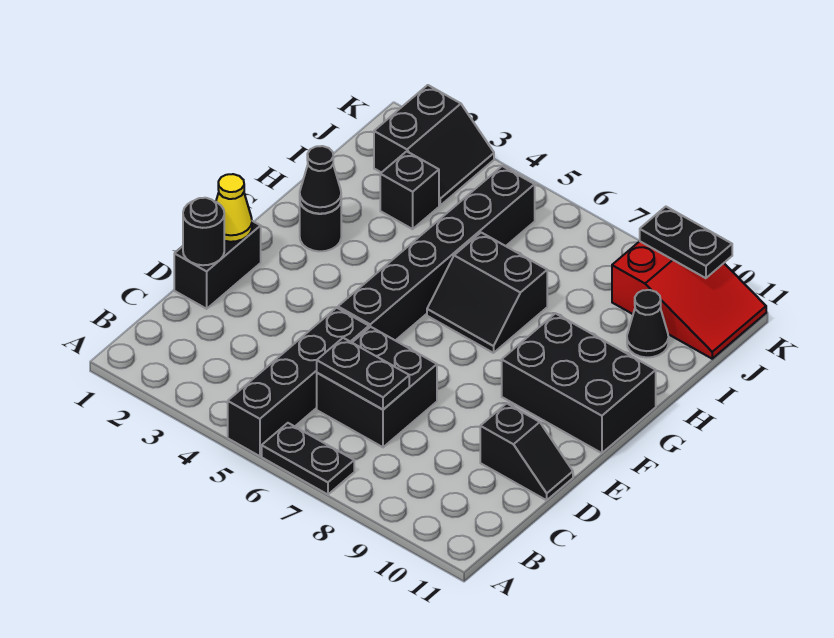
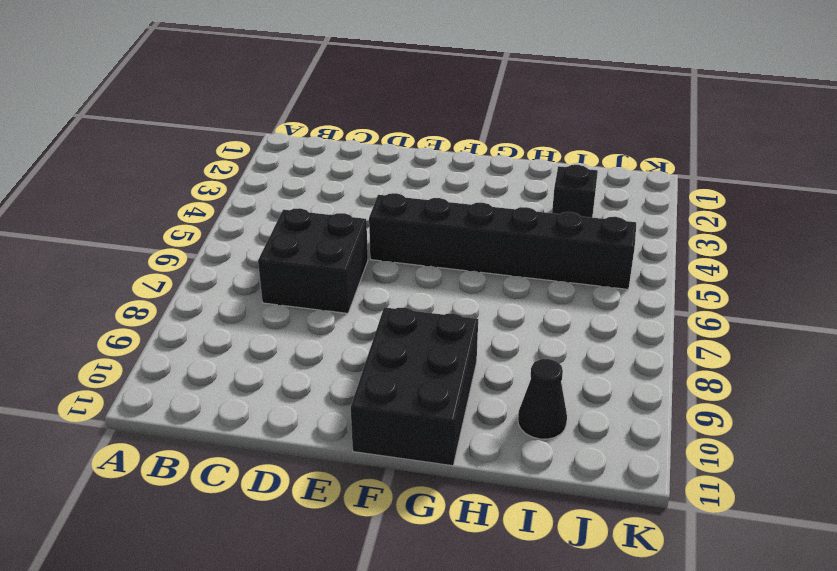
none -> black 1x4 brick [228,308,369,456]
none -> black 1x2 plate [262,423,354,494]
none -> black 1x2 brick [174,221,261,309]

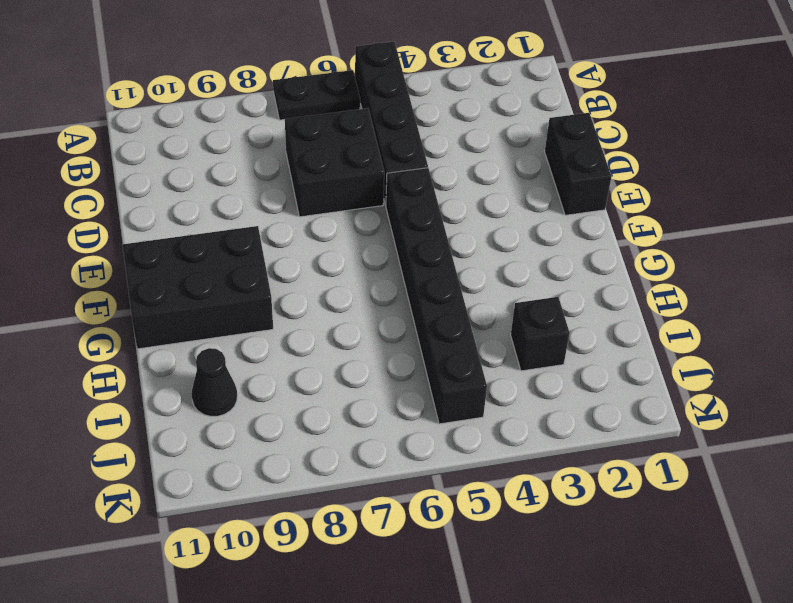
none -> black 1x2 slope [480,403,573,500]
none -> black 1x1 round brick [300,203,341,251]
none -> black 2x2 slope [427,233,547,353]

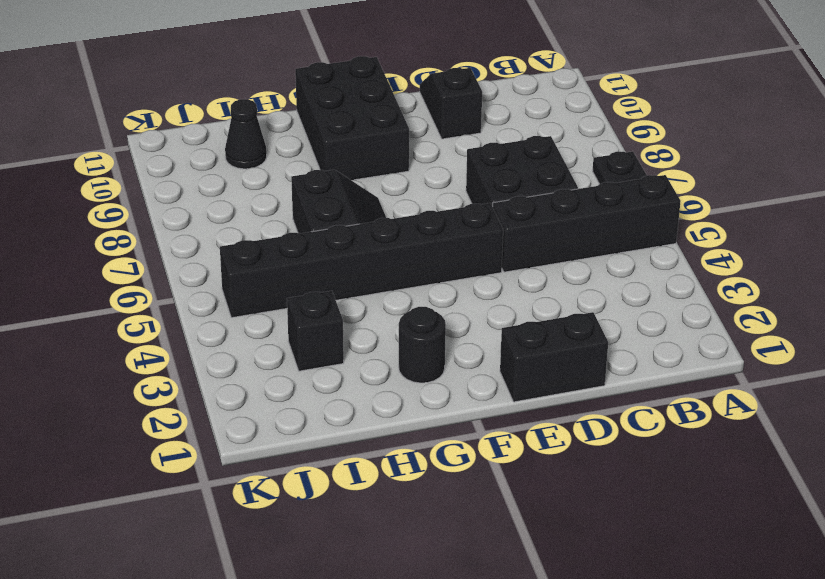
none -> black 2x2 slope [374,85,494,205]
none -> red 2x3 slope [612,241,766,359]
none -> black 1x2 plate [317,338,409,410]

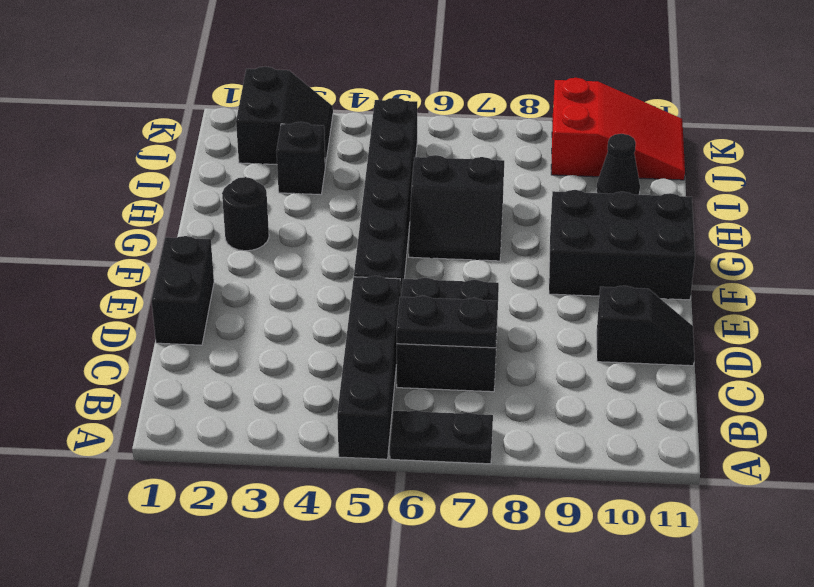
none -> black 1x1 round brick [183,198,224,265]
none -> yellow 1x1 cone [216,174,252,242]
none -> black 1x1 cone [300,146,341,214]

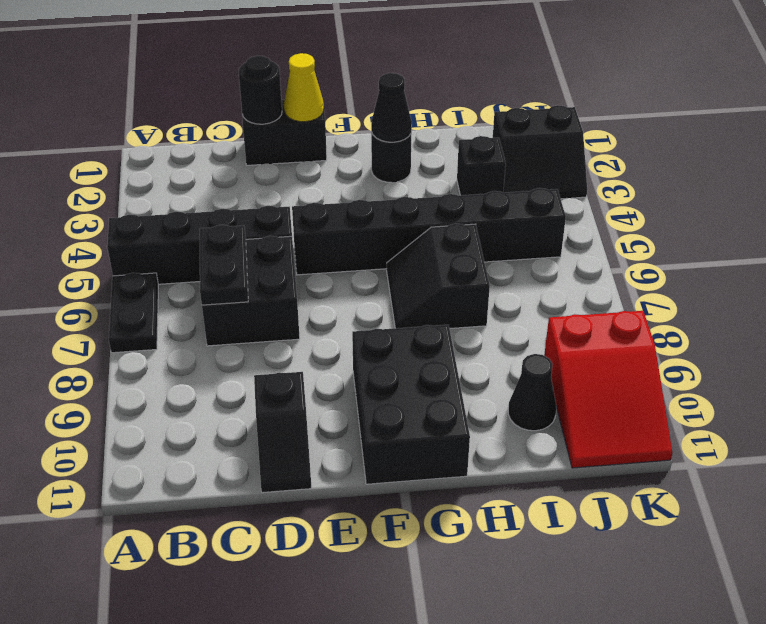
none -> black 1x2 plate [640,207,732,278]

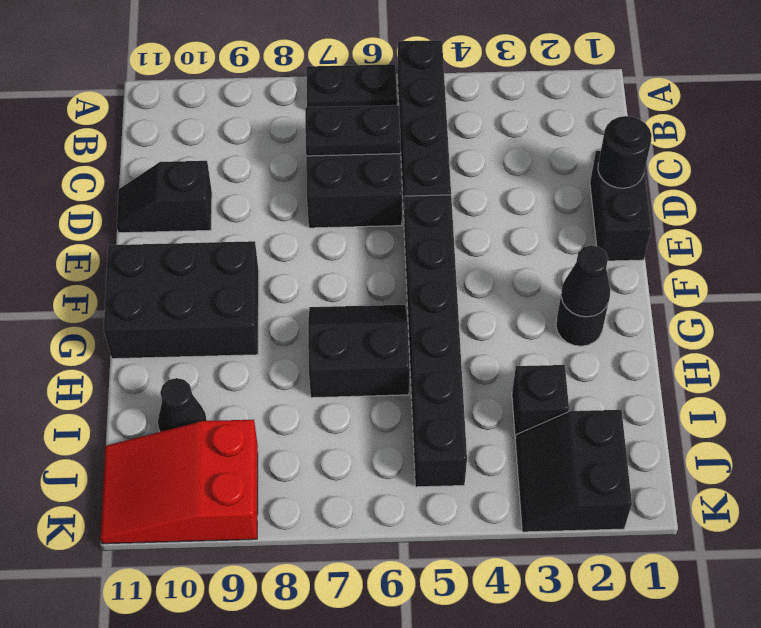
none -> yellow 1x1 cone [216,174,252,242]
none -> black 1x2 plate [640,207,732,278]

